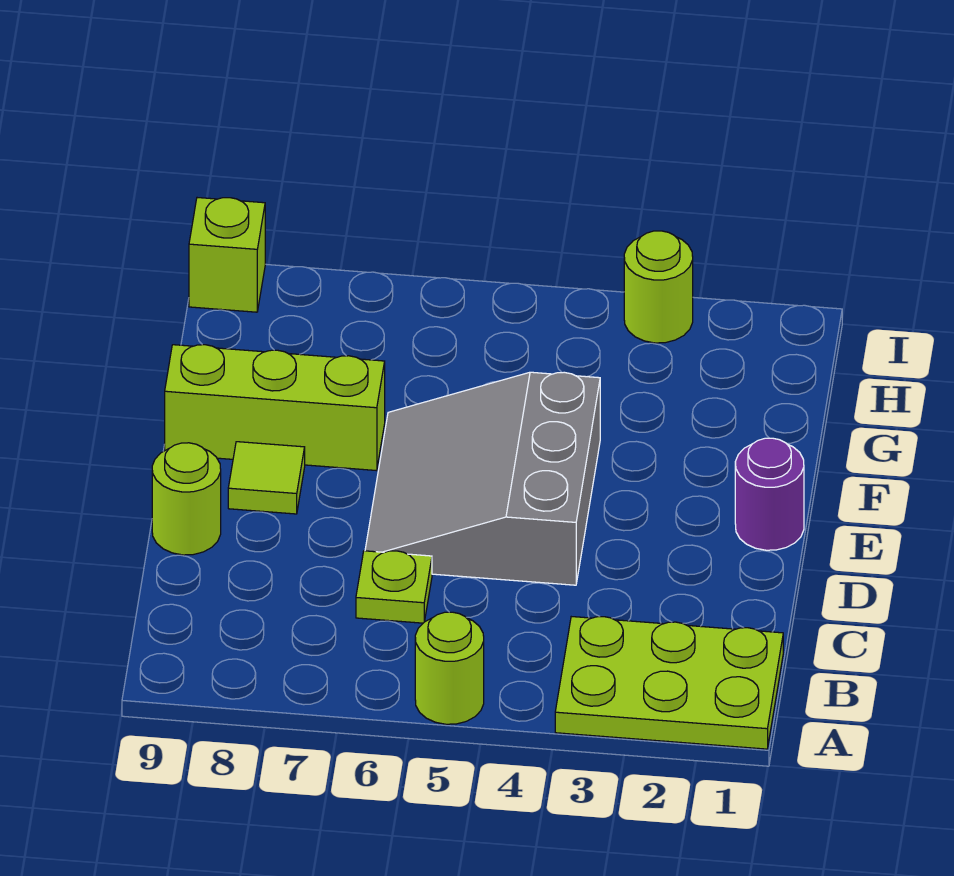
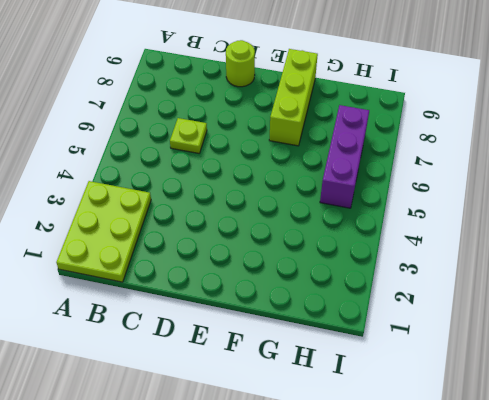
purple 1x3 brick [320,105,369,208] -> none
none -> lime 1x1 round brick [415,612,484,724]
none -> grey 3x3 slope [365,372,600,585]

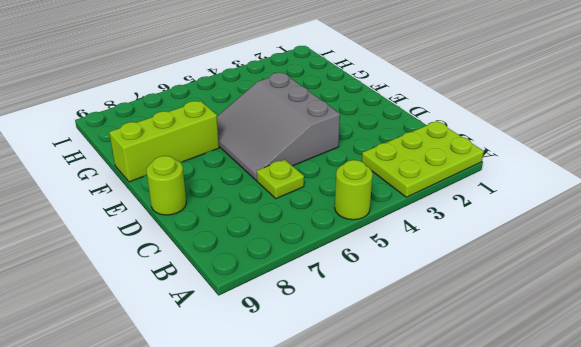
none -> purple 1x1 round brick [735,438,804,550]
none -> lime 1x1 tile [228,442,305,514]

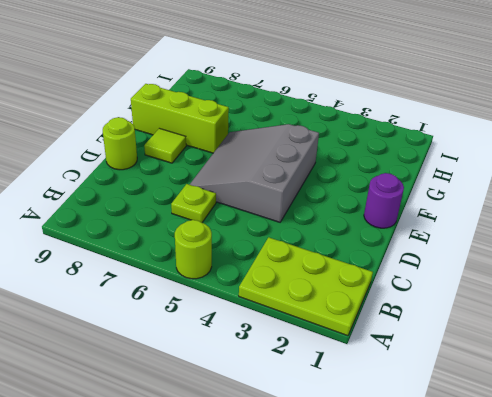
none -> lime 1x1 round brick [624,231,693,343]
none -> lime 1x1 brick [189,198,265,312]

